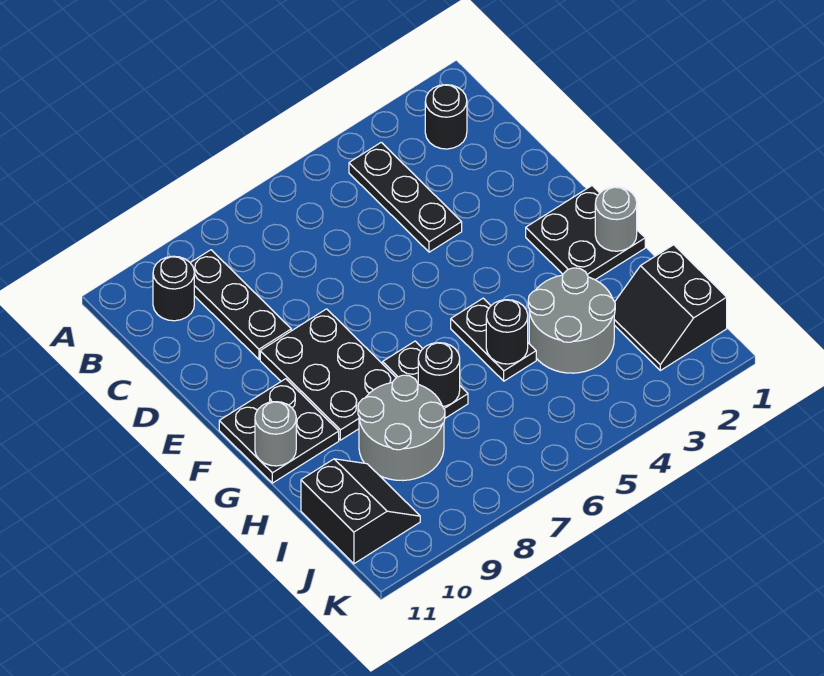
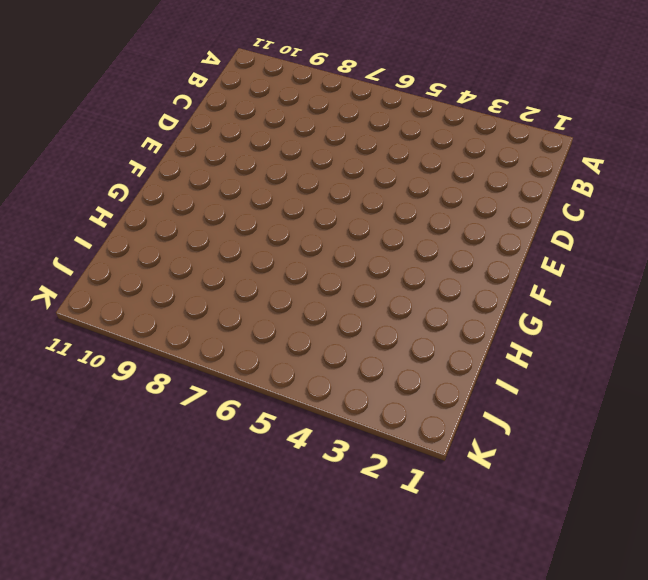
none -> black 1x1 round brick [425,85,467,149]
none -> black 1x3 plate [349,142,462,252]
none -> black 1x3 plate [190,250,291,359]

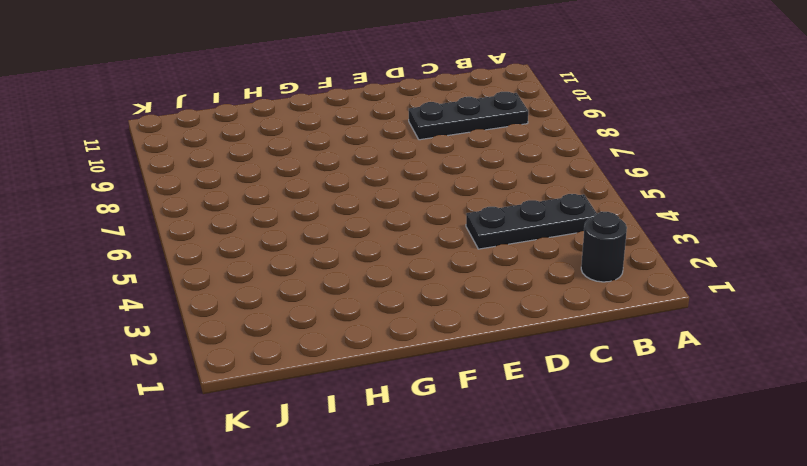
none -> black 1x1 round brick [153,256,194,321]
none -> black 2x3 plate [260,309,396,440]
none -> black 2x2 plate [526,186,645,280]

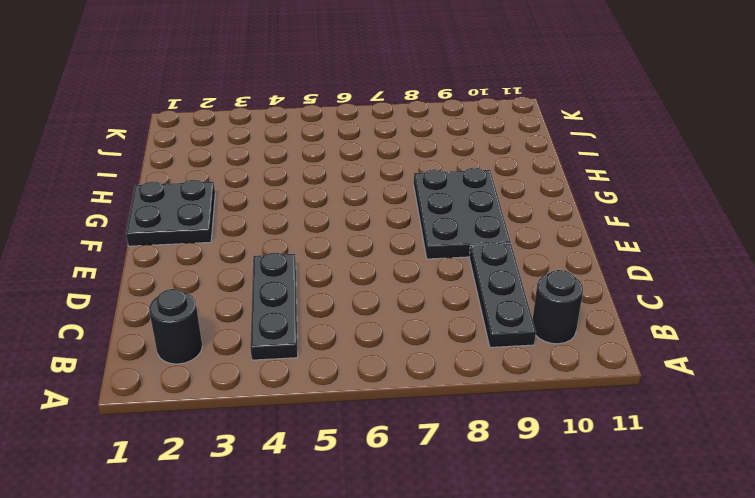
none -> black 2x2 plate [219,379,339,483]
none -> black 1x2 plate [451,298,536,381]
none -> black 1x2 plate [383,341,468,418]

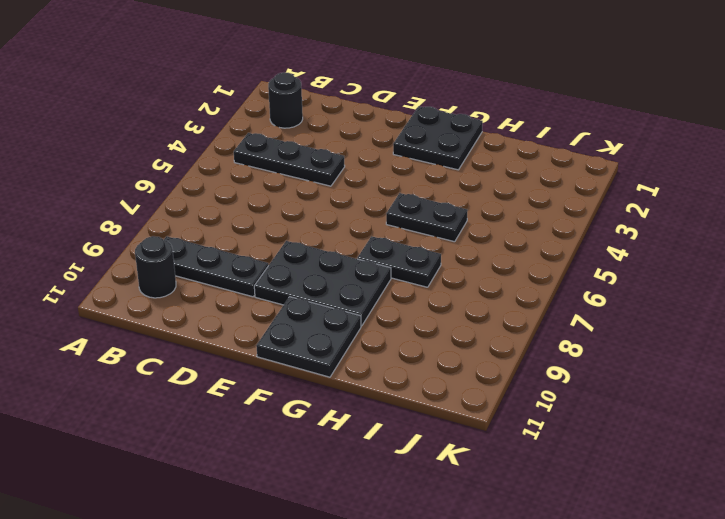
none -> grey 2x2 round brick [528,268,615,373]
none -> grey 2x2 round brick [358,375,445,481]
none -> black 2x2 slope [614,245,727,370]

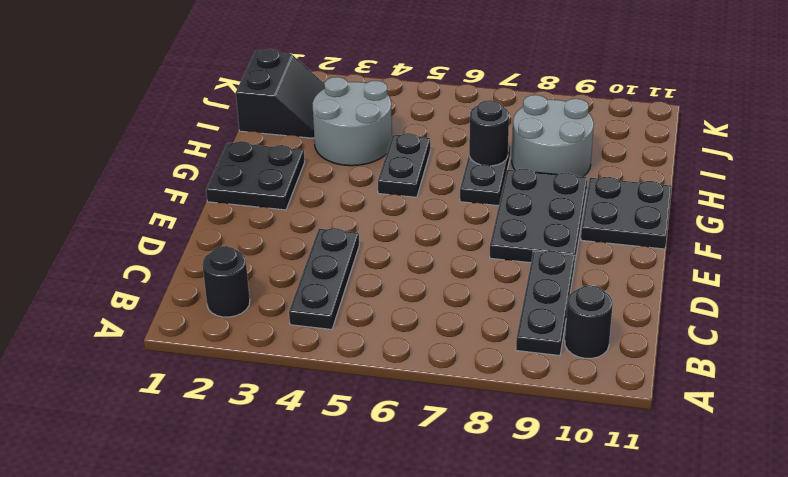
none -> black 2x2 slope [301,459,420,564]
none -> grey 1x1 round brick [595,187,637,251]
none -> grey 1x1 round brick [255,402,296,466]

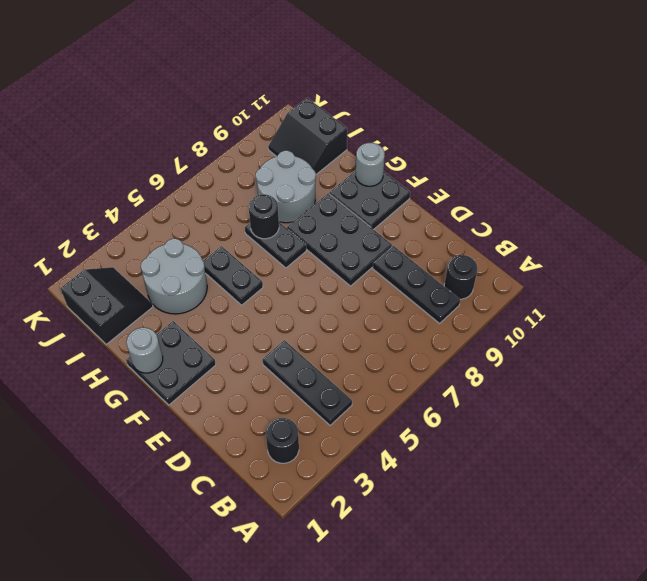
none -> black 1x1 round brick [486,300,528,364]

